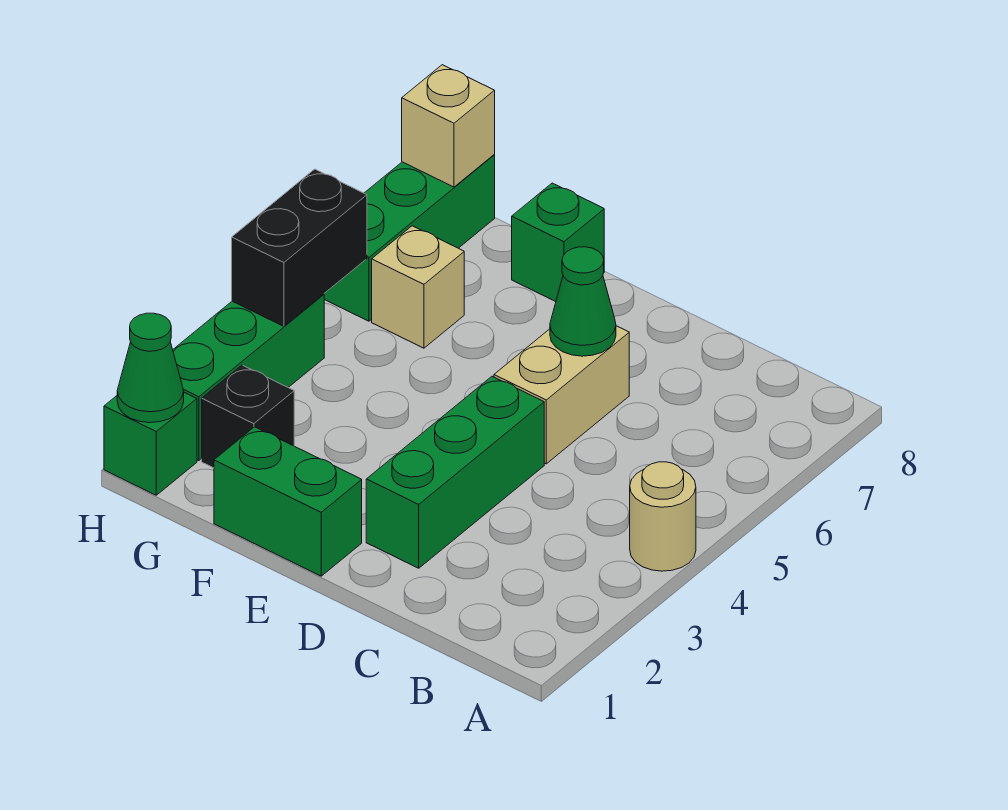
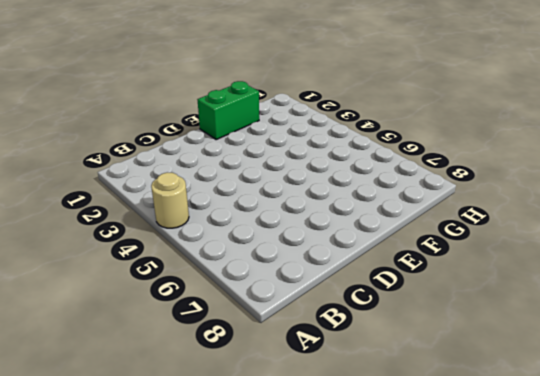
none -> green 1x3 brick [366,376,544,568]
none -> tan 1x2 brick [494,326,629,464]
none -> green 1x1 brick [512,183,604,302]

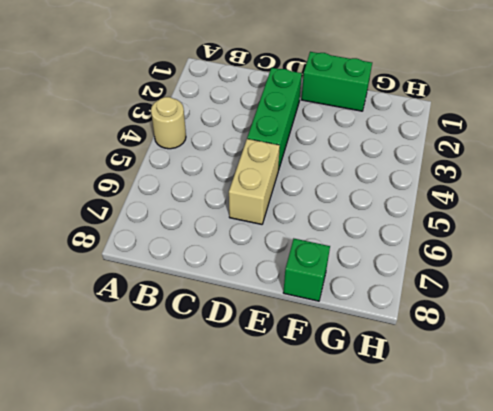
none -> black 1x1 brick [202,365,294,468]
none -> tan 1x1 brick [372,226,464,348]
none -> green 1x1 brick [104,392,197,495]

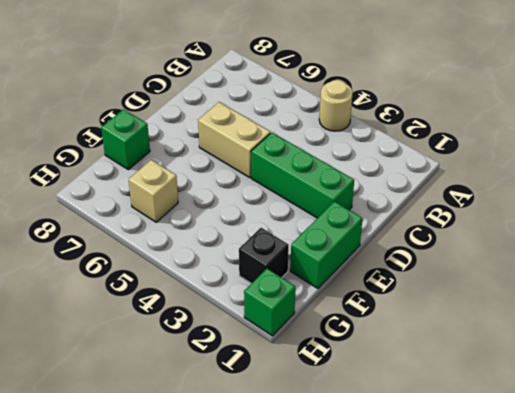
none -> green 1x3 brick [173,294,324,461]
none -> green 1x3 brick [324,155,495,321]
none -> green 1x1 cone [550,247,616,356]

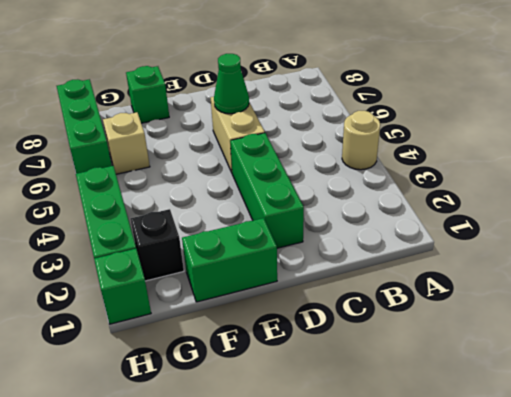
none -> green 1x1 cone [117,313,184,423]
none -> black 1x2 brick [232,169,367,326]
none -> tan 1x1 brick [402,65,495,187]

